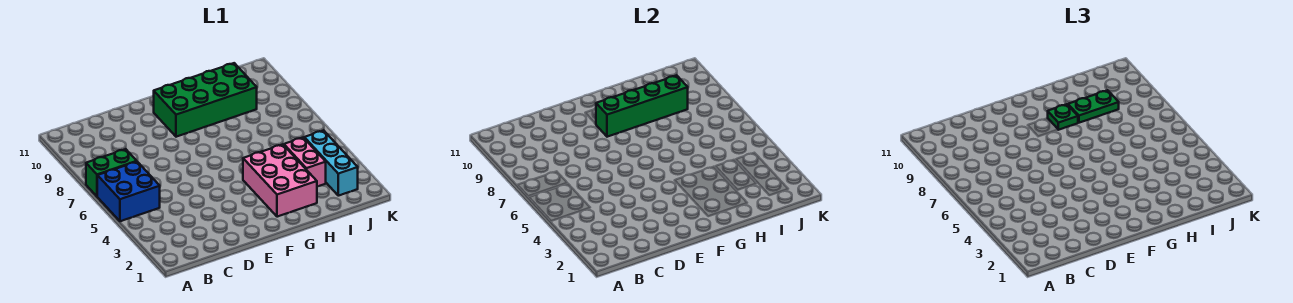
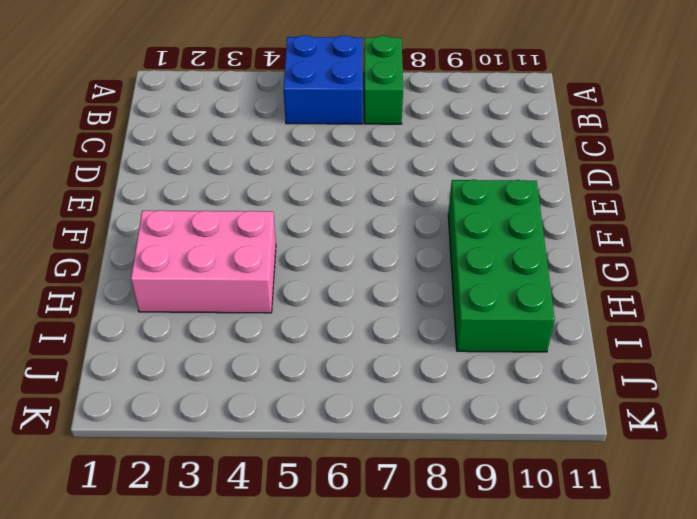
none -> pink 1x2 brick [284,138,326,187]
none -> cyan 1x3 brick [304,130,358,196]

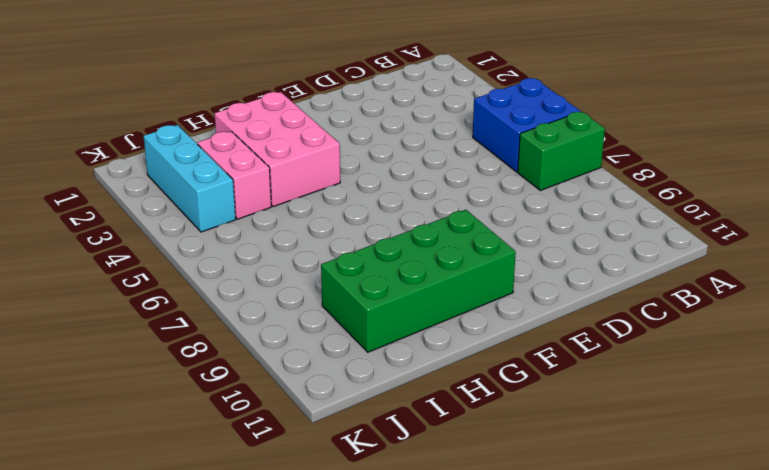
none -> green 1x4 brick [596,75,688,137]
none -> green 1x1 plate [1048,104,1078,130]

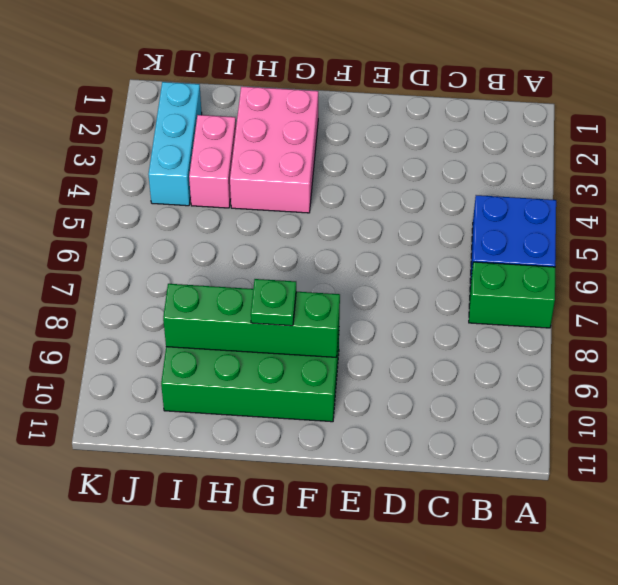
none -> green 1x2 plate [1068,90,1119,123]

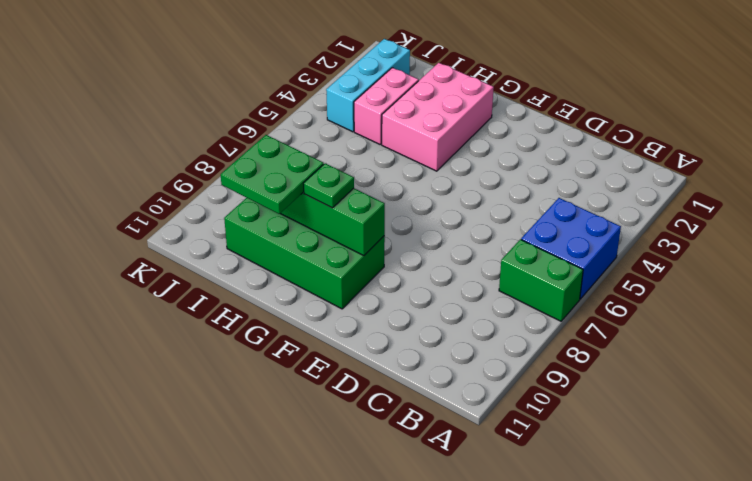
green 2x2 plate [221,135,324,214] -> green 1x2 plate [1068,90,1119,123]

